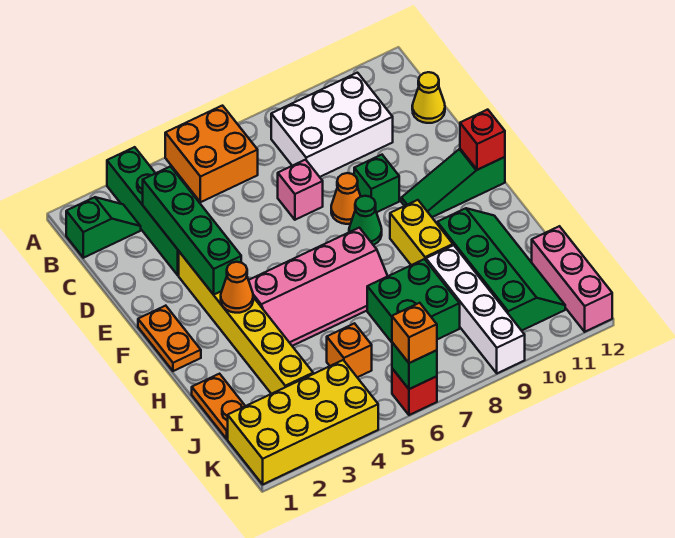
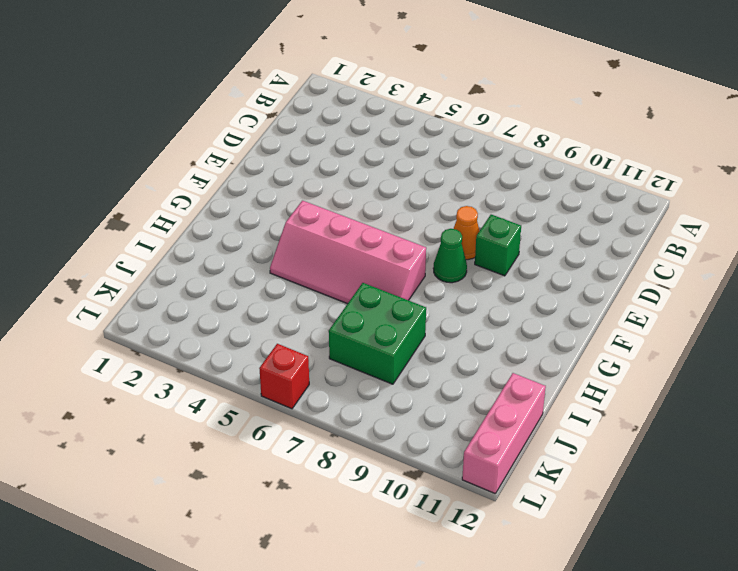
none -> green 1x4 brick [107,147,179,275]
none -> orange 2x2 brick [165,106,258,202]
none -> green 1x2 slope [66,197,141,258]

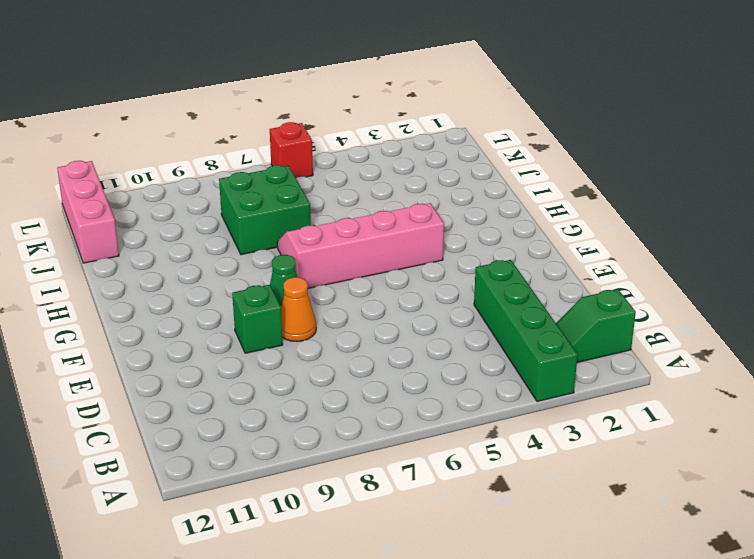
none -> orange 2x2 brick [165,106,258,202]
none -> white 2x3 brick [271,73,393,177]
none -> yellow 1x1 cone [412,72,445,123]

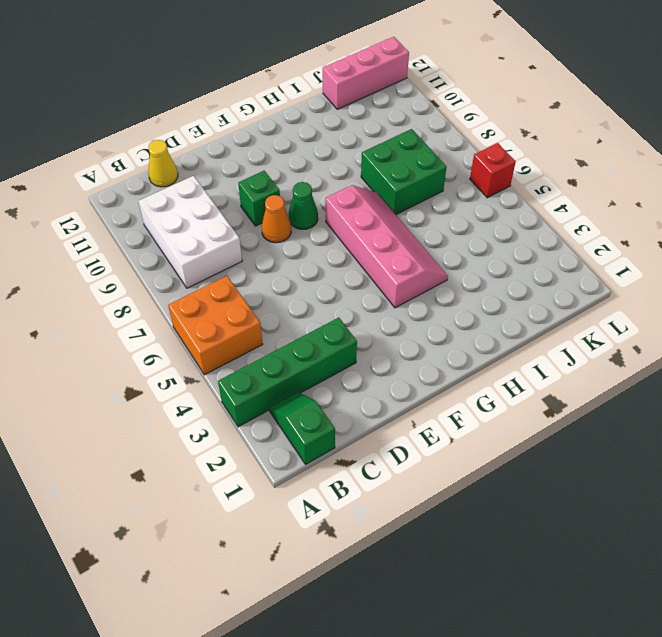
none -> pink 1x1 brick [278,160,323,220]
none -> yellow 1x6 brick [179,252,313,394]
none -> orange 1x2 plate [138,306,201,371]

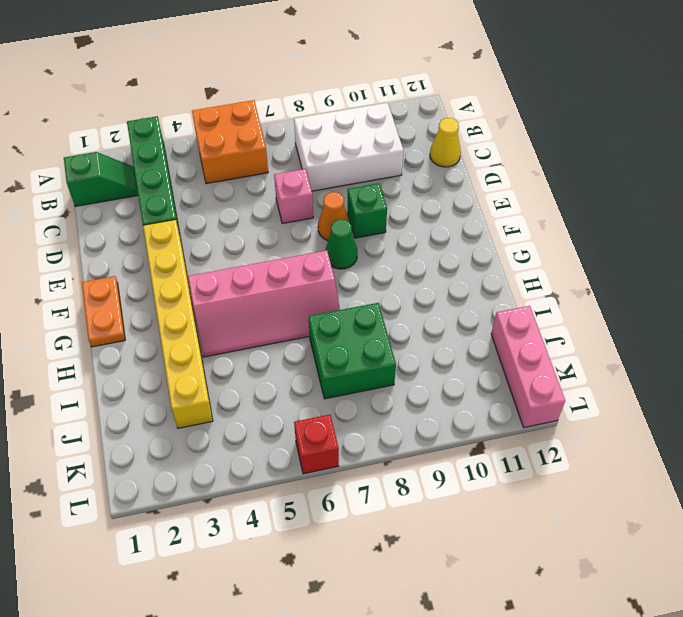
none -> green 1x3 slope [401,149,505,217]
none -> yellow 1x2 brick [390,200,453,265]
none -> green 2x4 slope [437,208,565,331]

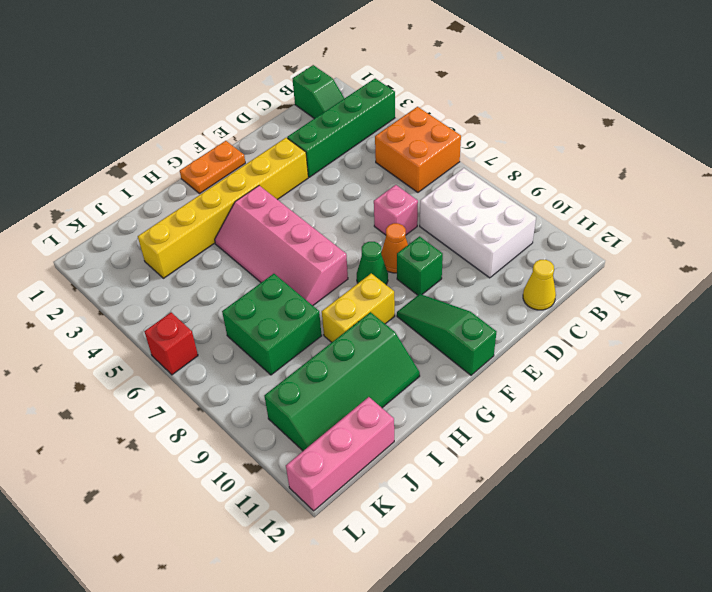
none -> orange 1x2 plate [192,374,245,439]
none -> white 1x4 brick [426,245,525,373]
none -> orange 1x1 brick [327,323,372,377]

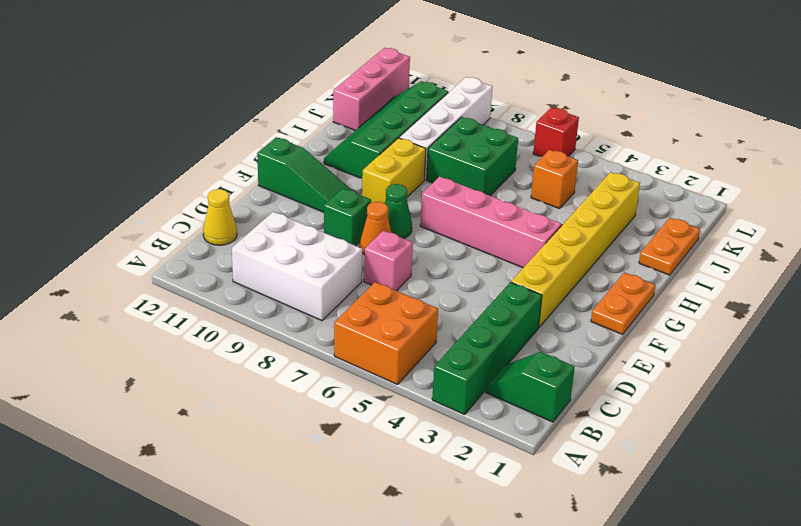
none -> yellow 2x4 brick [228,360,378,484]
none -> green 1x4 brick [143,166,241,295]
none -> red 1x1 brick [460,110,505,170]

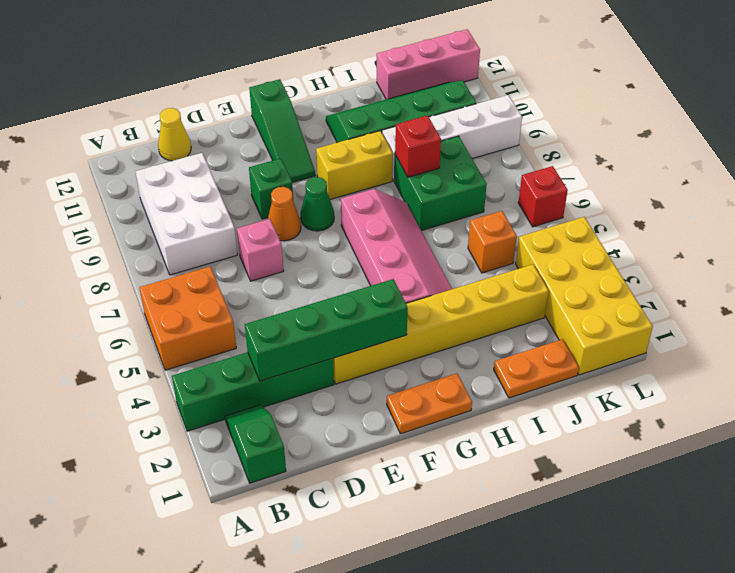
red 1x1 brick [395,116,441,177] -> red 1x1 brick moved to [460,110,505,170]
none -> orange 1x1 cone [221,262,253,313]
none -> green 1x1 brick [392,342,437,389]
none -> orange 1x1 brick [392,303,437,363]

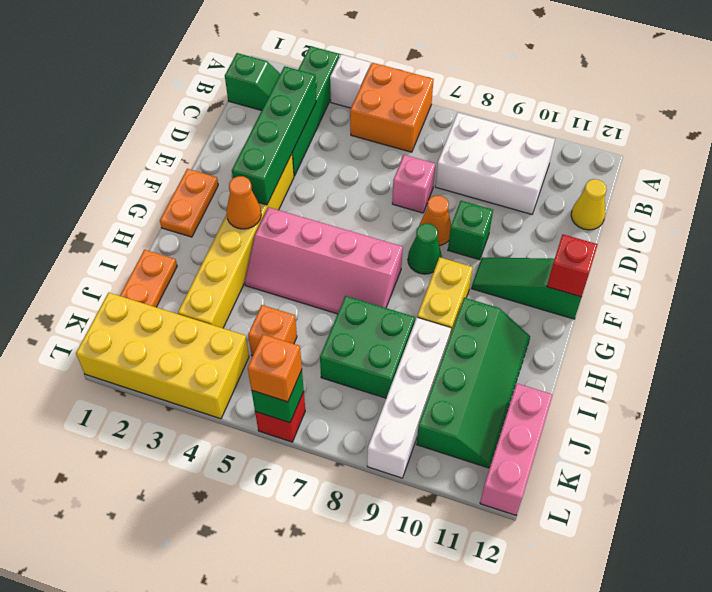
white 1x1 brick [330,54,370,108] -> none

